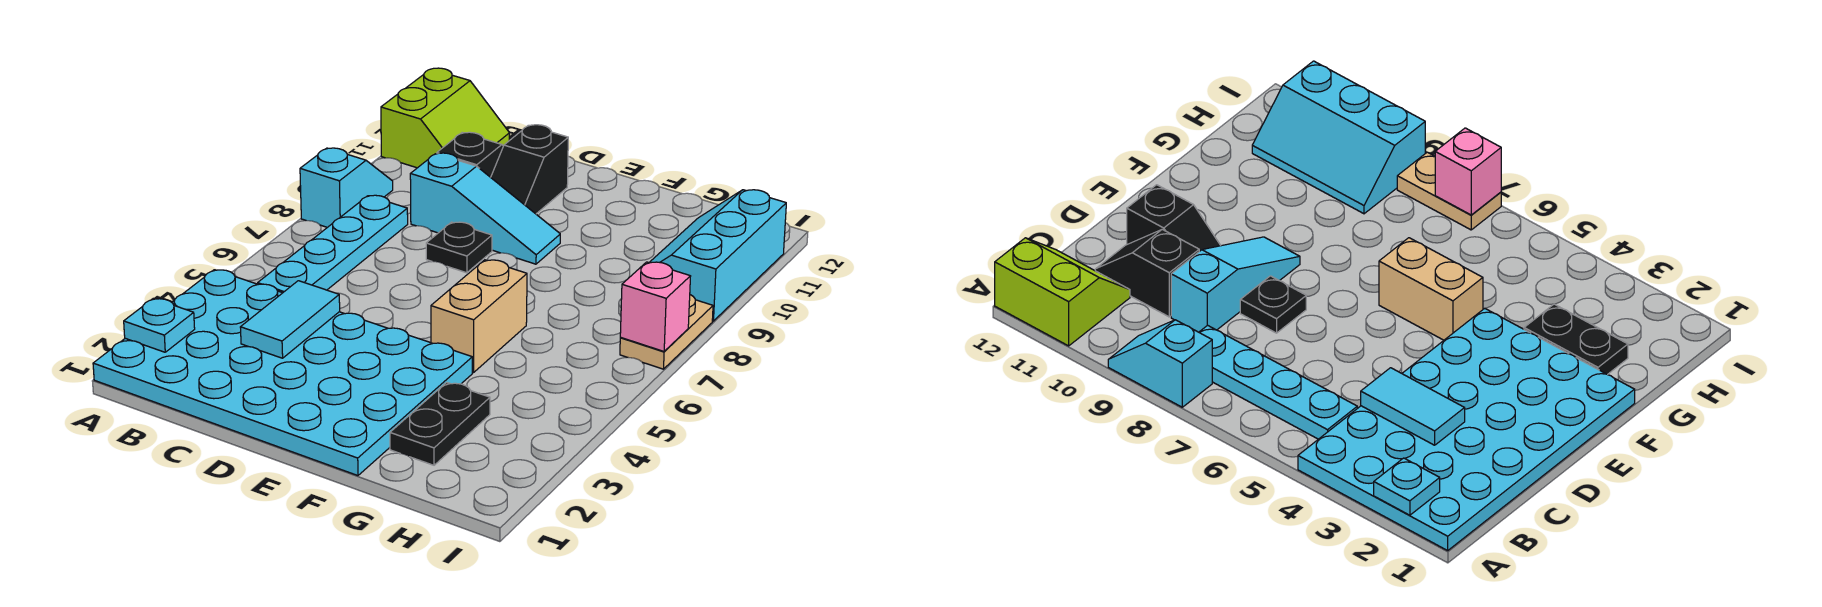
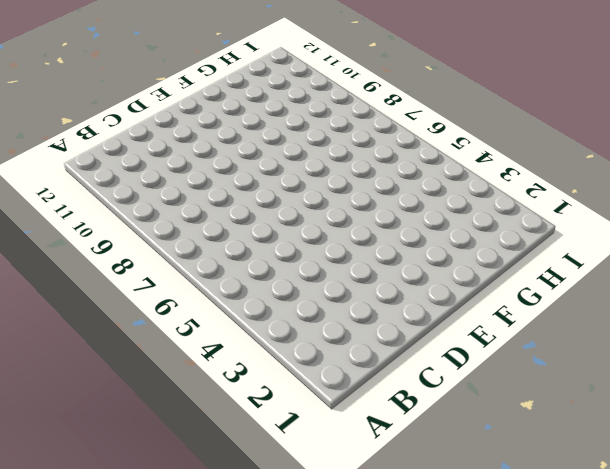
none -> cyan 4x6 plate [93,270,472,476]
none -> cyan 1x2 slope [300,148,393,227]
none -> lime 2x2 slope [381,68,510,168]

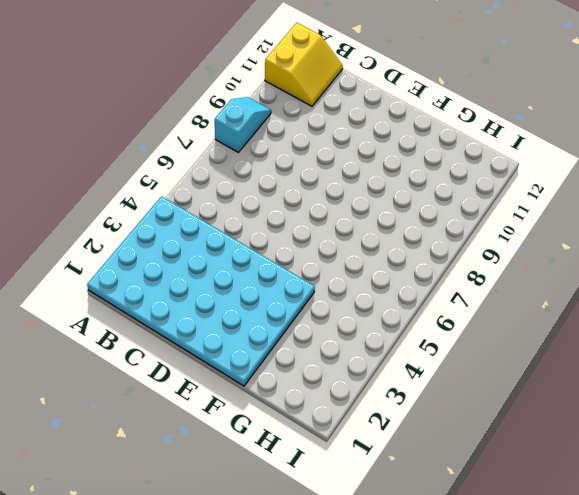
yellow 2x2 slope [265,23,343,106] -> lime 2x2 slope [381,68,510,168]
none -> cyan 1x4 plate [258,195,408,293]
none -> cyan 1x3 slope [410,153,560,264]
none -> black 1x2 slope [437,132,503,177]

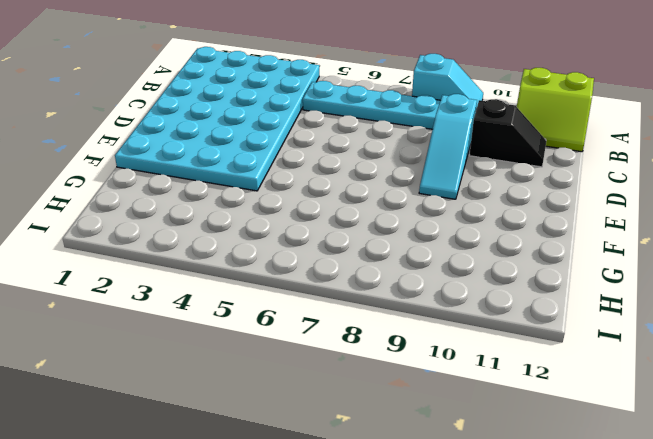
none -> black 1x1 plate [426,222,492,273]
none -> black 1x2 slope [491,125,568,214]
none -> tan 1x2 brick [431,260,527,373]

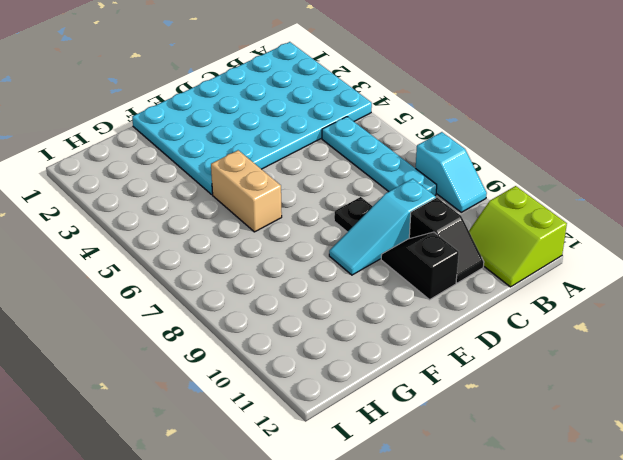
none -> black 1x2 plate [390,382,490,465]
none -> cyan 2x3 slope [649,190,786,321]
none -> tan 1x2 plate [620,295,713,369]

